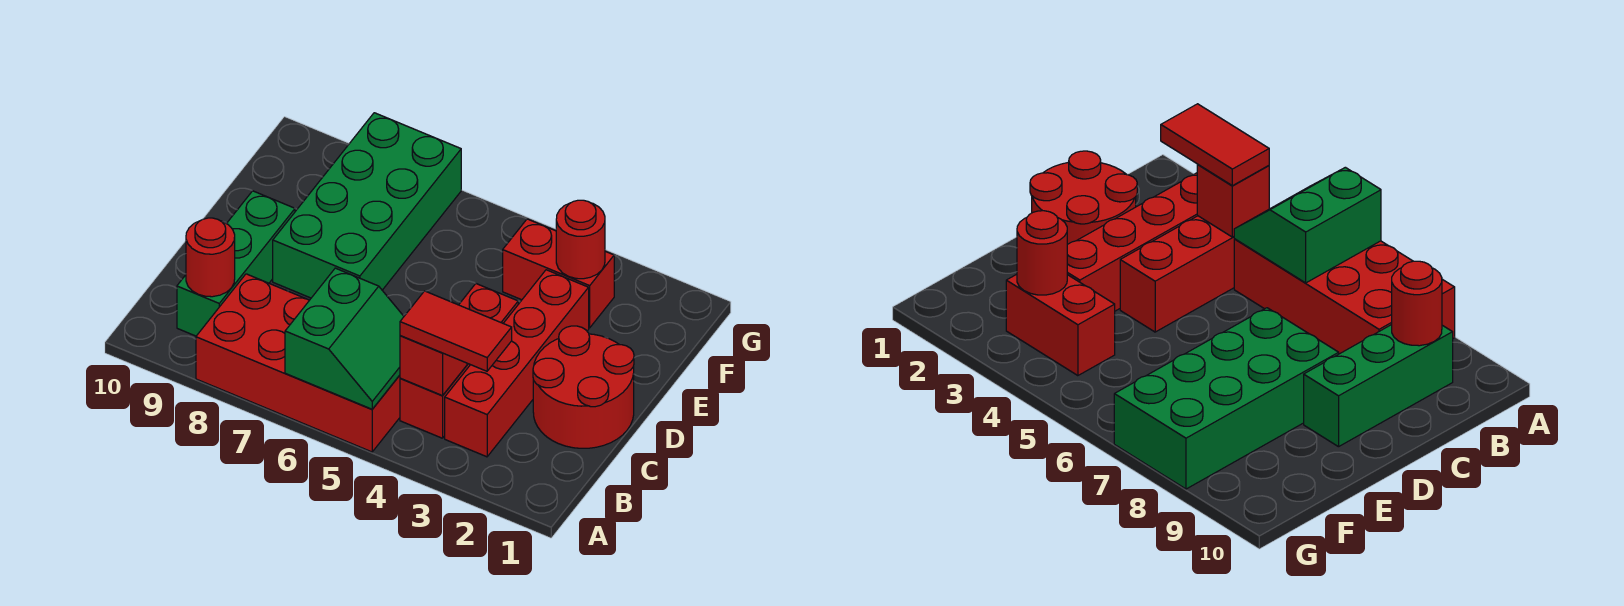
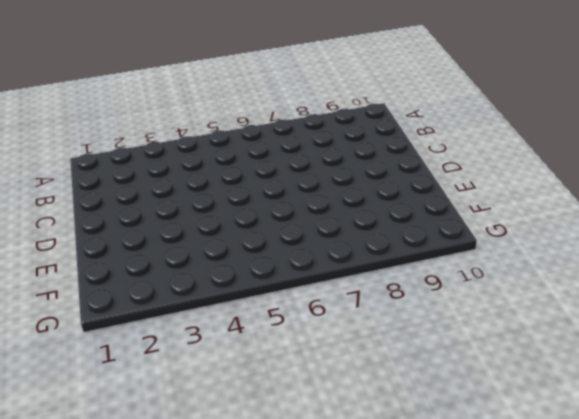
none -> red 2x4 brick [196,274,400,452]
none -> red 1x4 brick [445,270,589,457]
none -> red 1x3 brick [400,284,518,438]

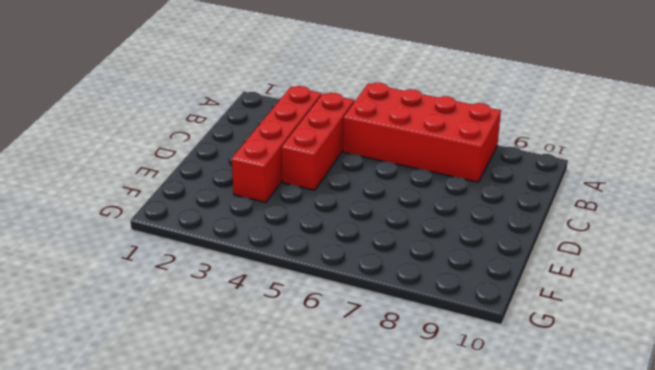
none -> green 1x3 brick [177,191,295,336]
none -> red 2x2 round brick [533,326,634,448]
none -> green 2x4 brick [273,113,461,298]

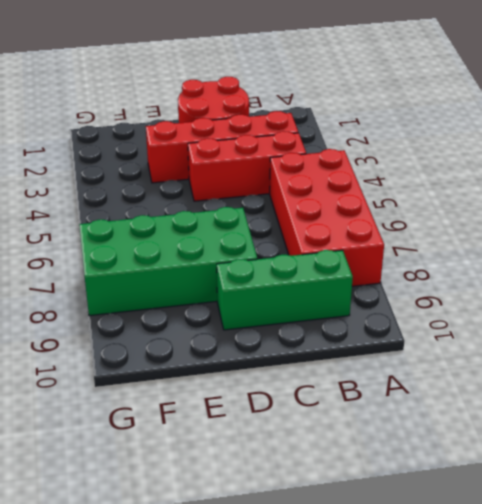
none -> red 1x2 brick [503,219,614,328]
none -> green 2x2 slope [285,268,404,409]
none -> red 1x1 brick [400,336,467,396]

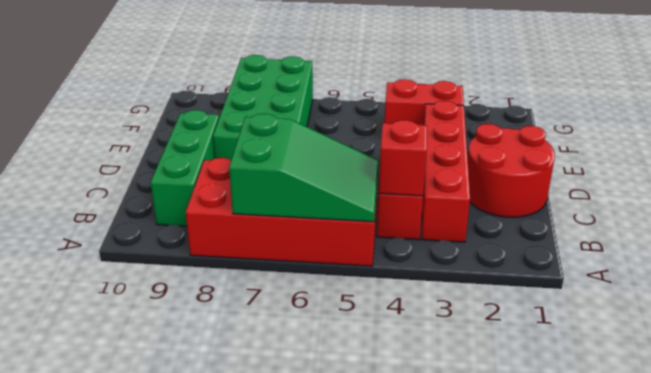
green 2x3 slope [229,114,379,222] -> green 2x2 slope [285,268,404,409]
none -> red 1x1 round brick [186,218,235,297]
none -> red 1x1 round brick [556,200,605,279]
none -> red 1x2 tile [400,291,512,371]

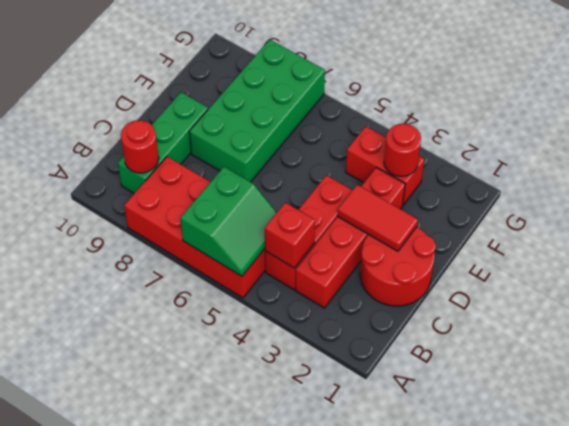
red 1x2 tile [337,185,418,251] -> red 1x2 tile moved to [400,291,512,371]

